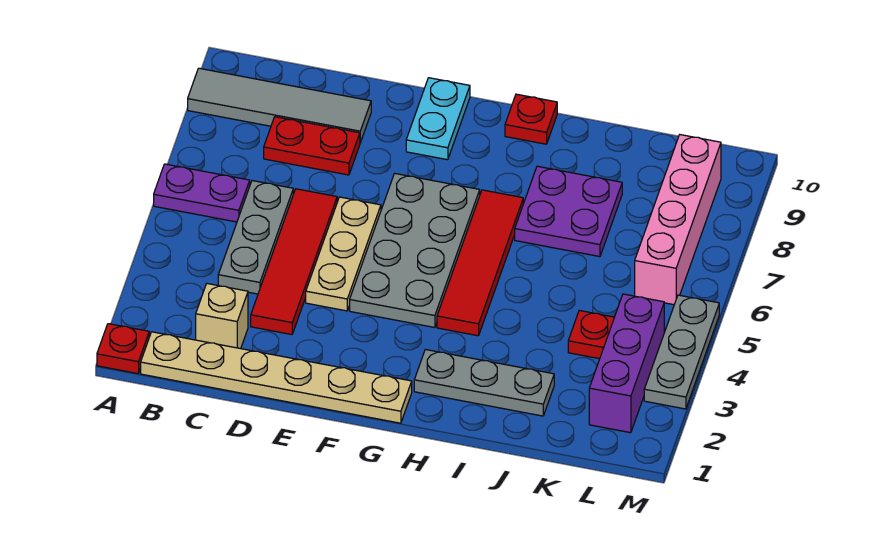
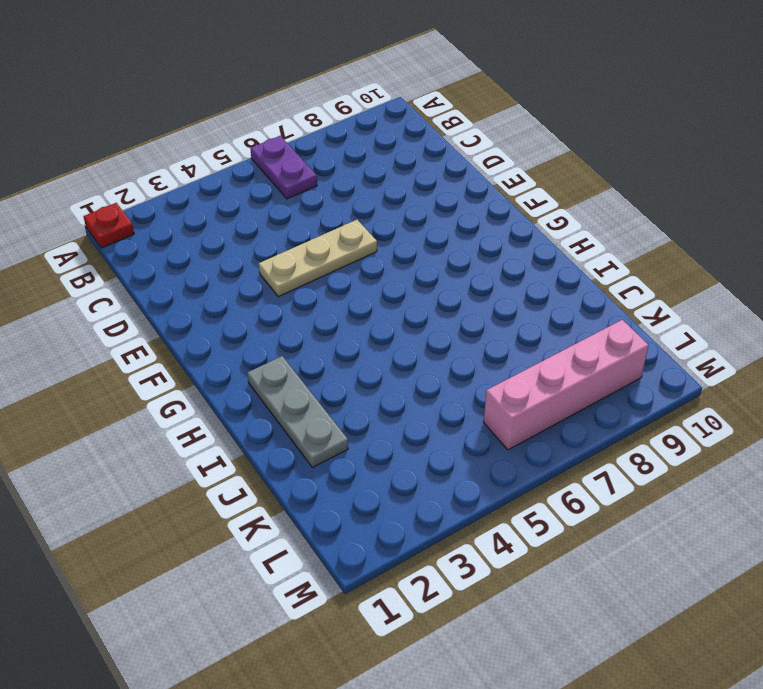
none -> grey 1x4 tile [188,68,371,143]
none -> tan 1x6 plate [141,332,412,423]
none -> tan 1x1 brick [196,284,248,349]

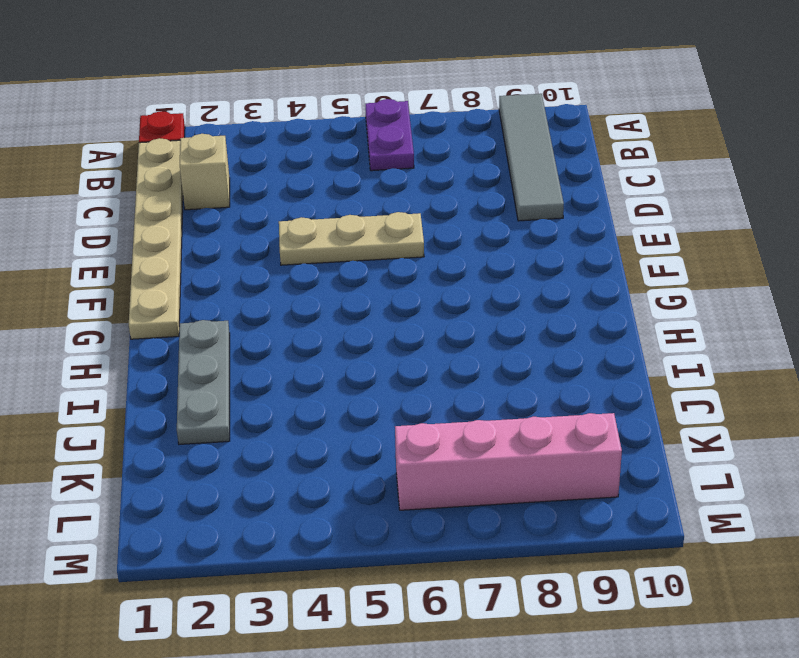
none -> grey 1x3 plate [218,181,293,294]
none -> red 1x2 plate [264,117,360,175]
none -> red 1x4 tile [251,189,337,335]

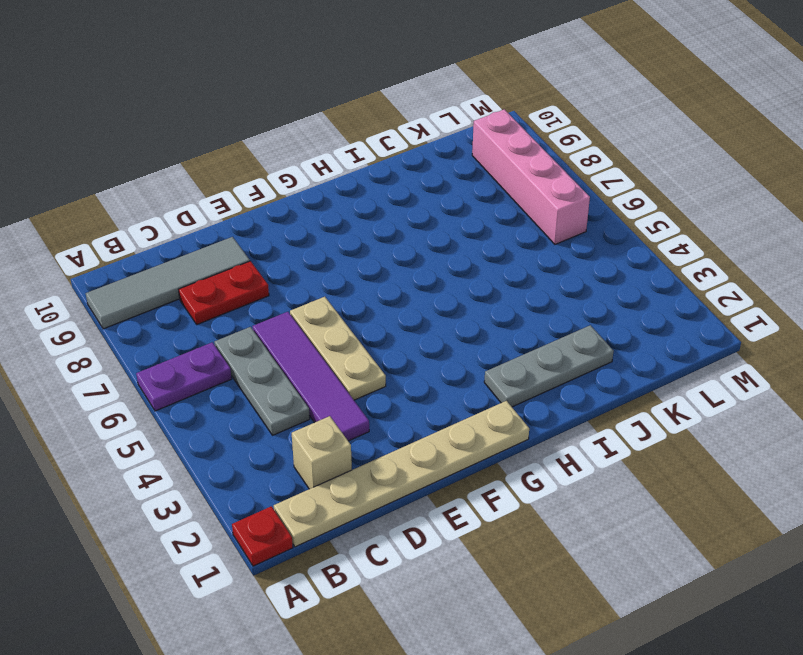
purple 1x4 tile [253,312,369,441] -> red 1x4 tile [251,189,337,335]
none -> grey 2x4 plate [350,173,480,328]
none -> cyan 1x2 plate [406,78,470,160]
none -> red 1x4 tile [437,190,523,336]

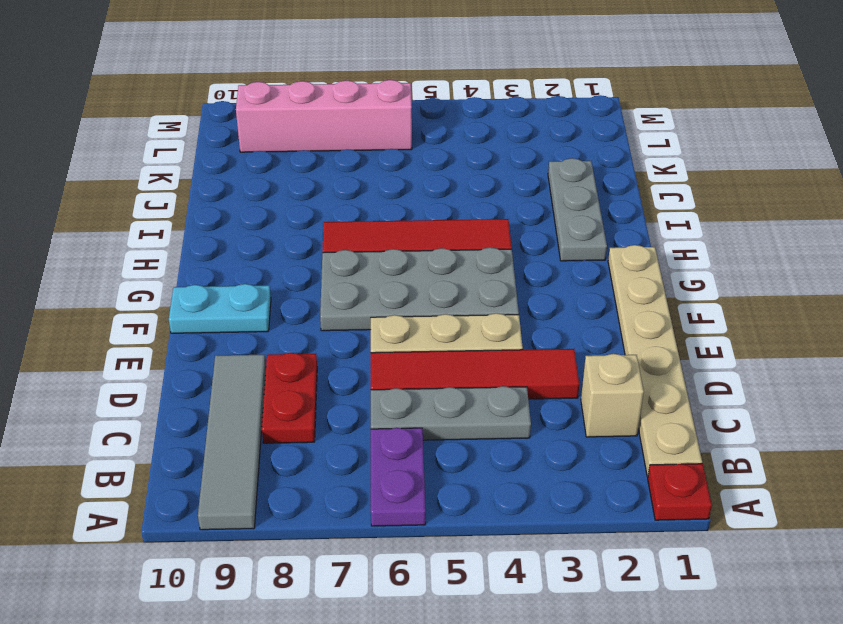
none -> red 1x1 plate [505,94,557,144]
none -> purple 2x2 plate [515,166,622,257]
none -> red 1x1 plate [568,311,614,359]

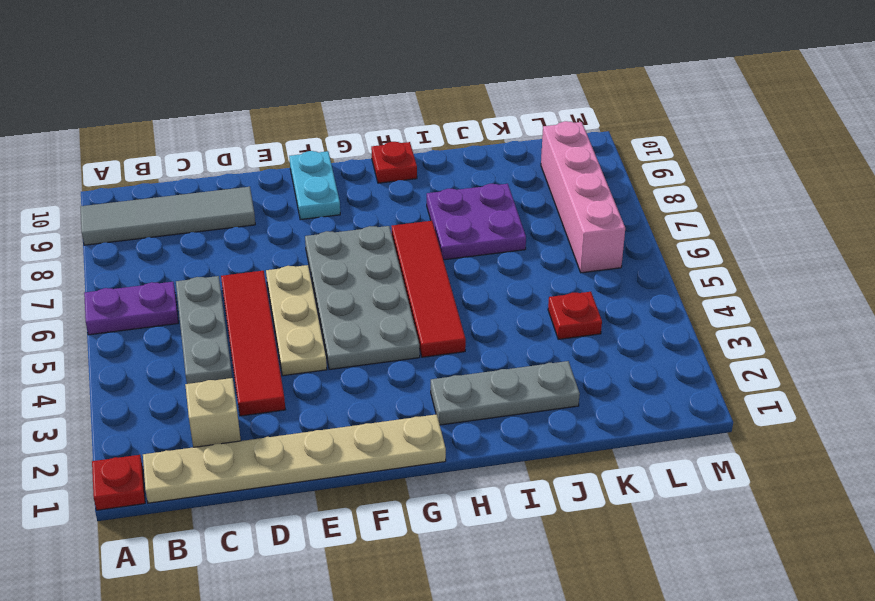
none -> red 1x2 plate [264,117,360,175]
none -> purple 1x3 brick [589,294,664,433]
none -> grey 1x3 plate [644,295,719,409]

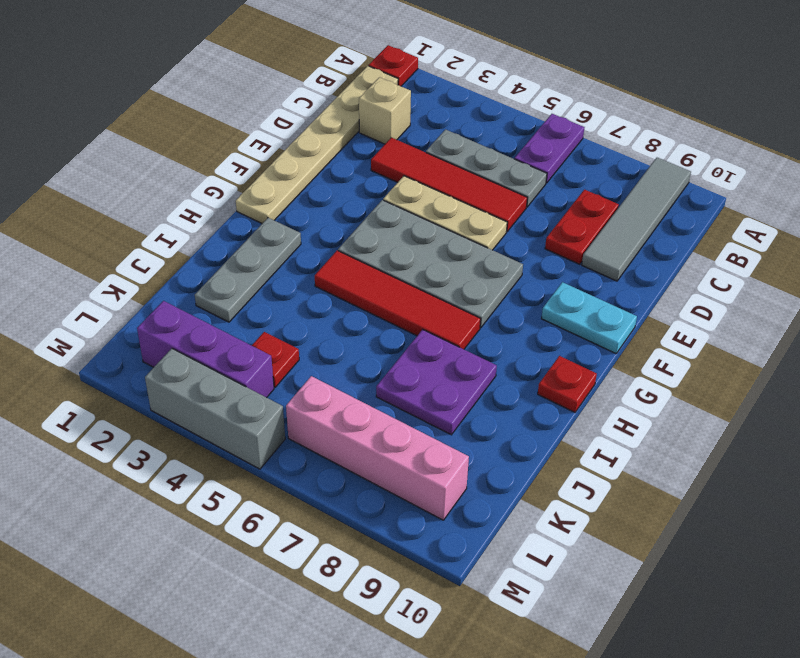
grey 1x3 brick [145,349,285,469] -> grey 1x3 plate [644,295,719,409]

